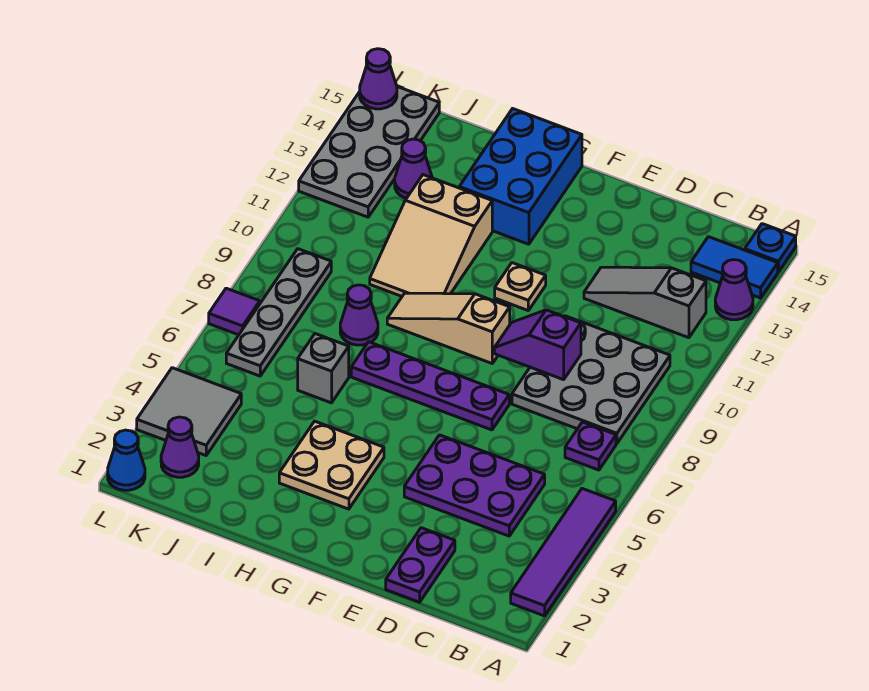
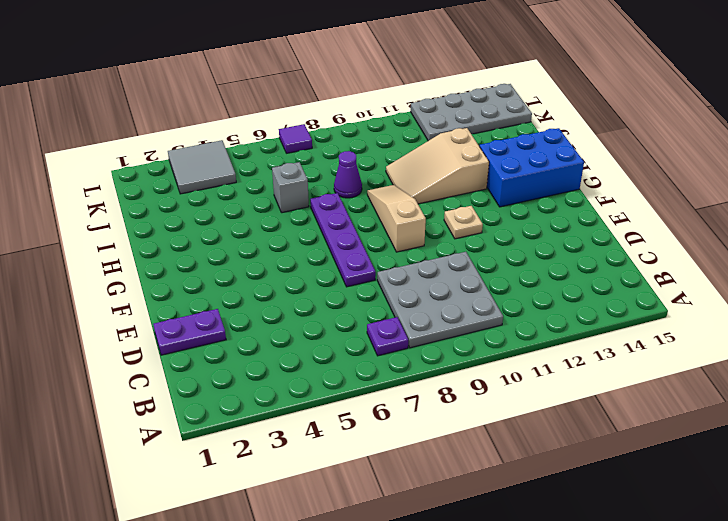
none -> purple 1x4 tile [511,489,616,616]
none -> purple 1x1 cone [715,260,753,320]
none -> blue 1x2 tile [691,237,778,298]

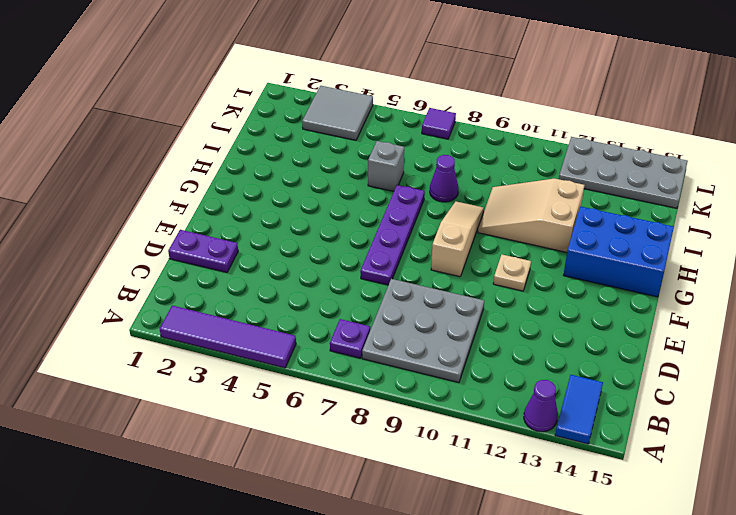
none -> blue 1x1 plate [745,224,796,272]
none -> grey 1x3 slope [584,267,706,338]
none -> purple 2x3 plate [404,435,545,536]

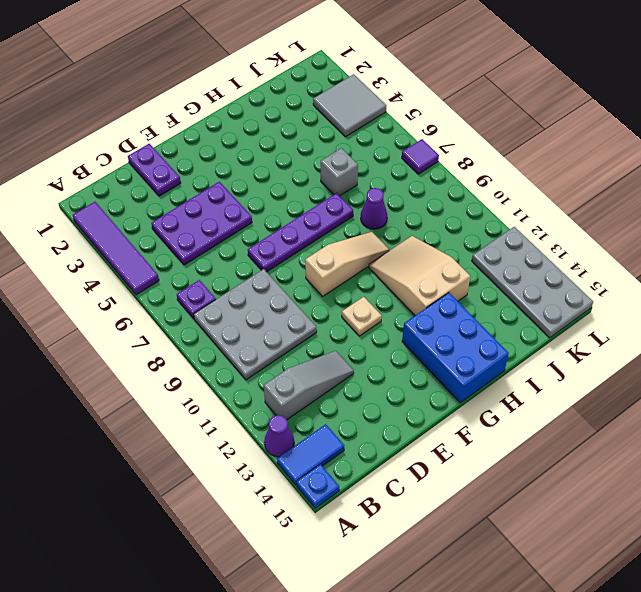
none -> tan 2x2 plate [279,421,384,509]
none -> purple 1x1 cone [395,139,432,198]
none -> purple 1x1 cone [161,417,199,477]

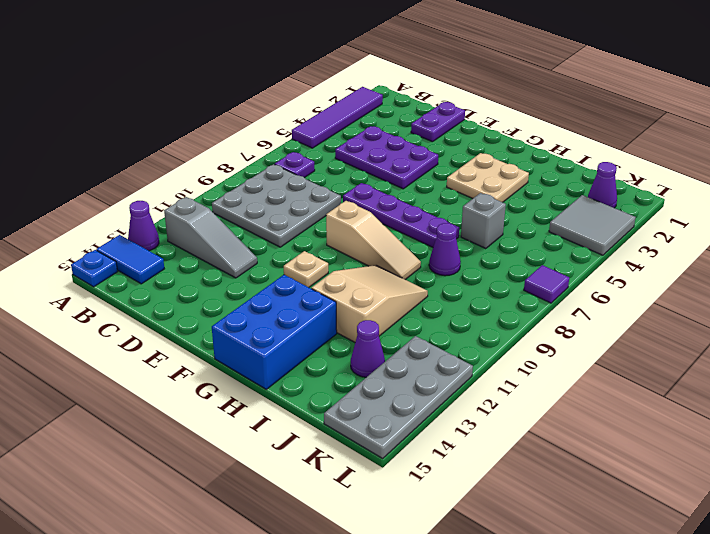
none -> grey 1x4 plate [226,249,331,376]
none -> blue 1x1 cone [108,430,145,490]
none -> purple 1x2 slope [494,310,581,380]

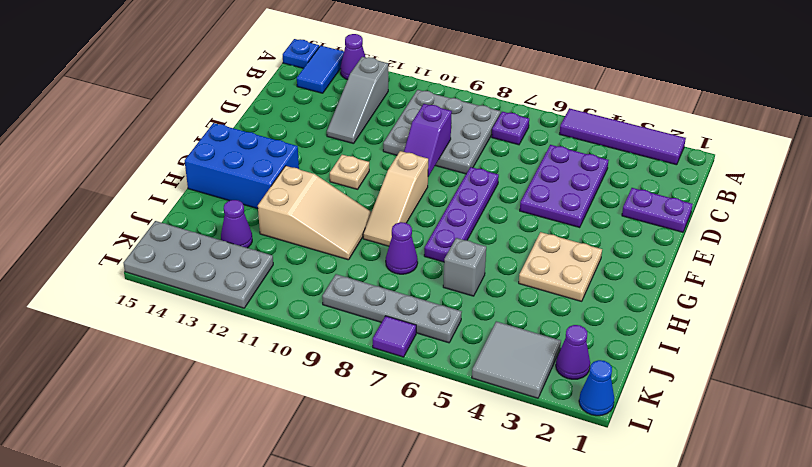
none -> purple 1x1 cone [360,49,397,109]

